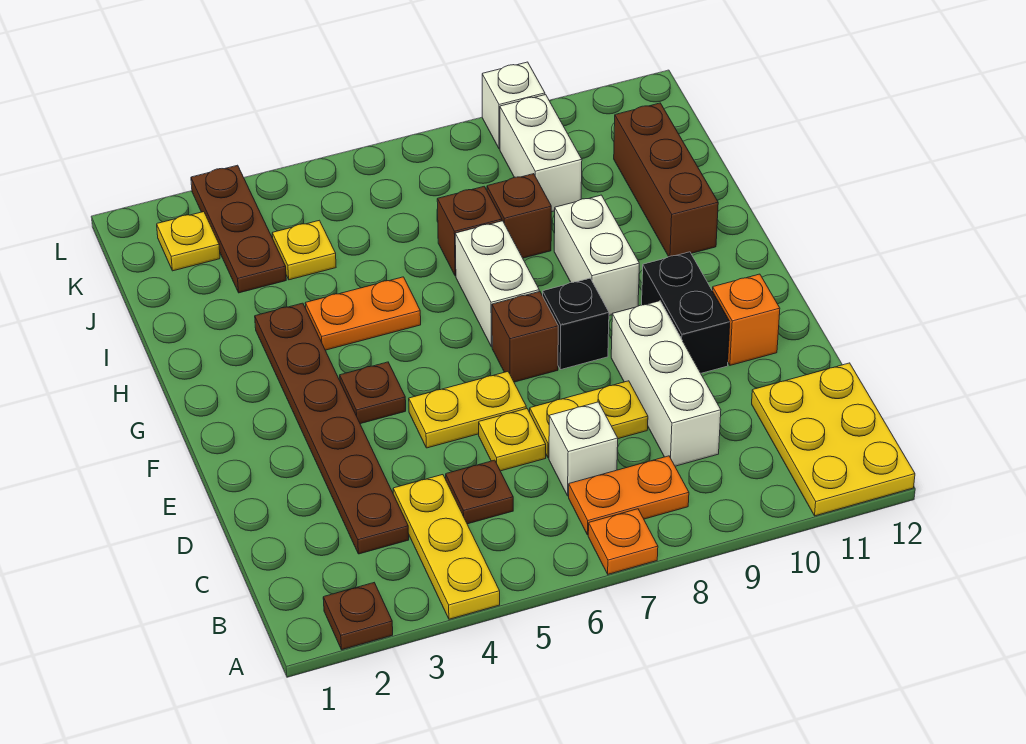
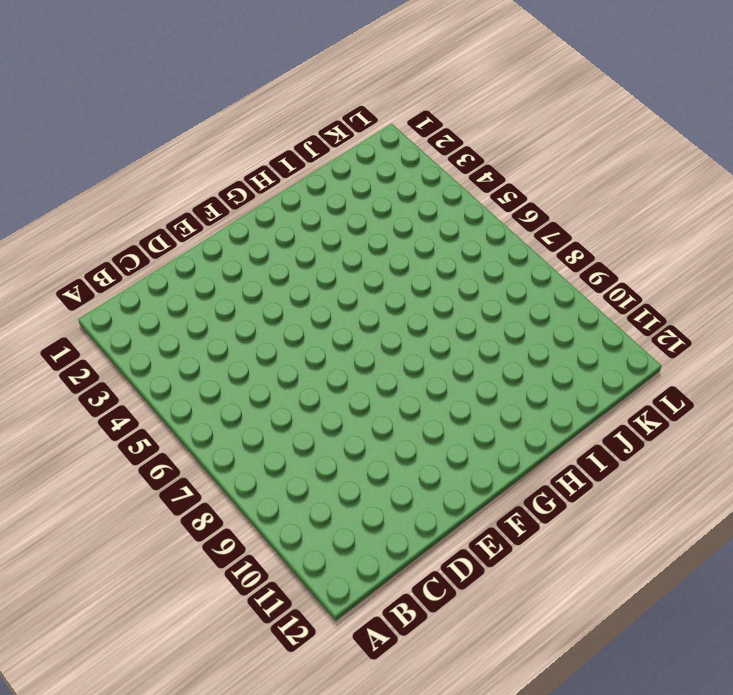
none -> brown 1x1 plate [323,583,393,650]
none -> yellow 1x3 plate [393,475,500,619]
none -> orange 1x1 plate [588,509,658,574]

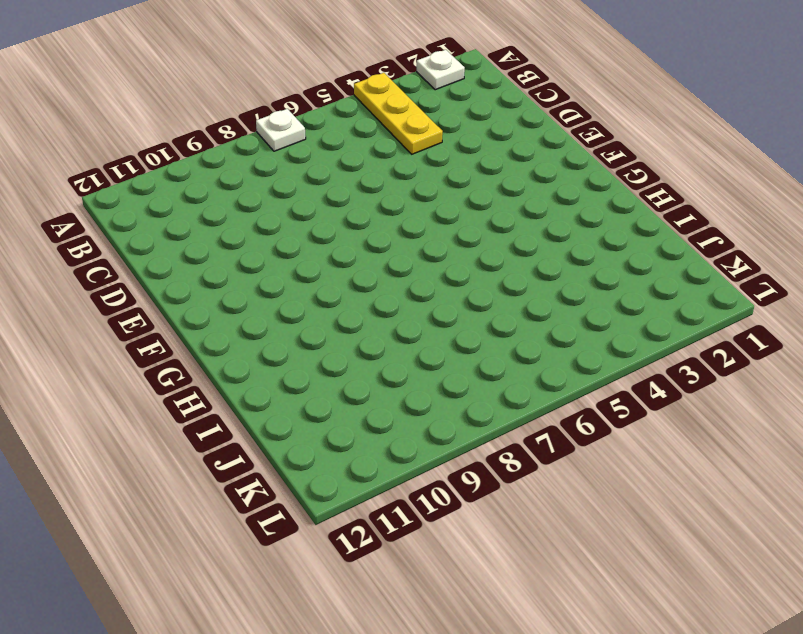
white 1x1 plate [417,50,465,90] -> brown 1x1 plate [323,583,393,650]
white 1x1 plate [256,109,306,151] -> orange 1x1 plate [588,509,658,574]
none -> yellow 2x3 plate [752,363,915,516]
none -> orange 1x2 plate [569,456,689,535]
none -> brown 1x6 plate [255,303,409,554]

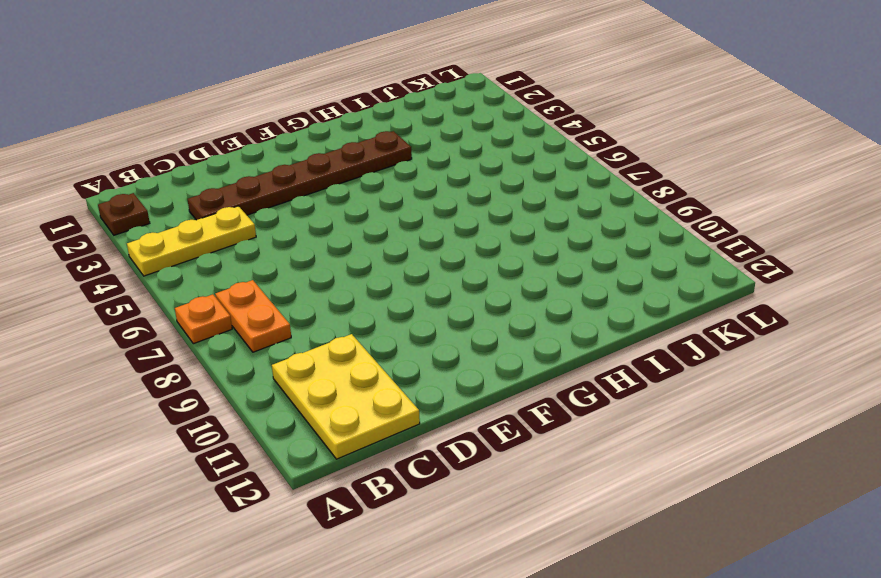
yellow 2x3 plate [272,334,420,459] -> yellow 2x3 plate turned to [752,363,915,516]
none -> brown 1x1 plate [446,460,513,524]
none -> white 1x1 brick [549,402,618,496]
none -> white 1x3 brick [611,301,721,466]

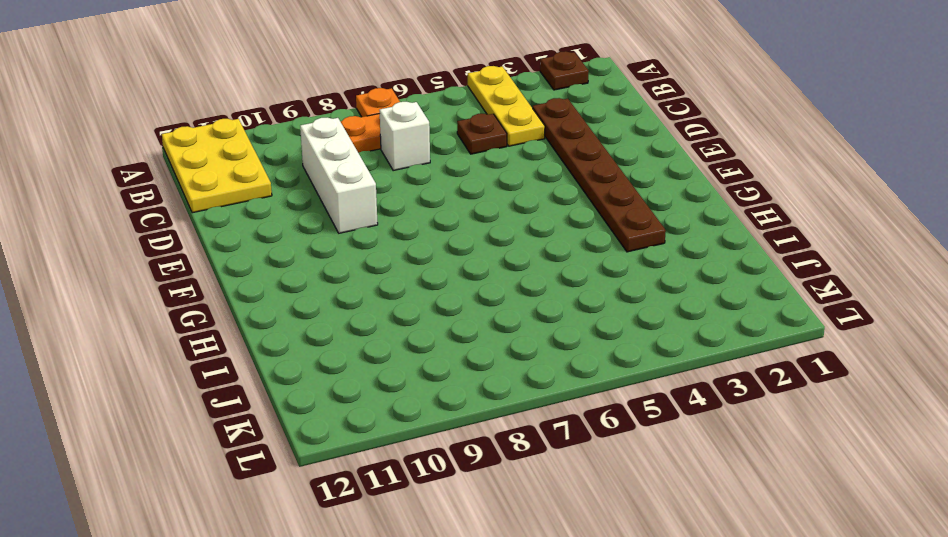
none -> yellow 1x1 plate [479,408,546,471]
none -> yellow 1x2 plate [530,381,648,458]
none -> yellow 1x2 plate [409,372,526,448]

